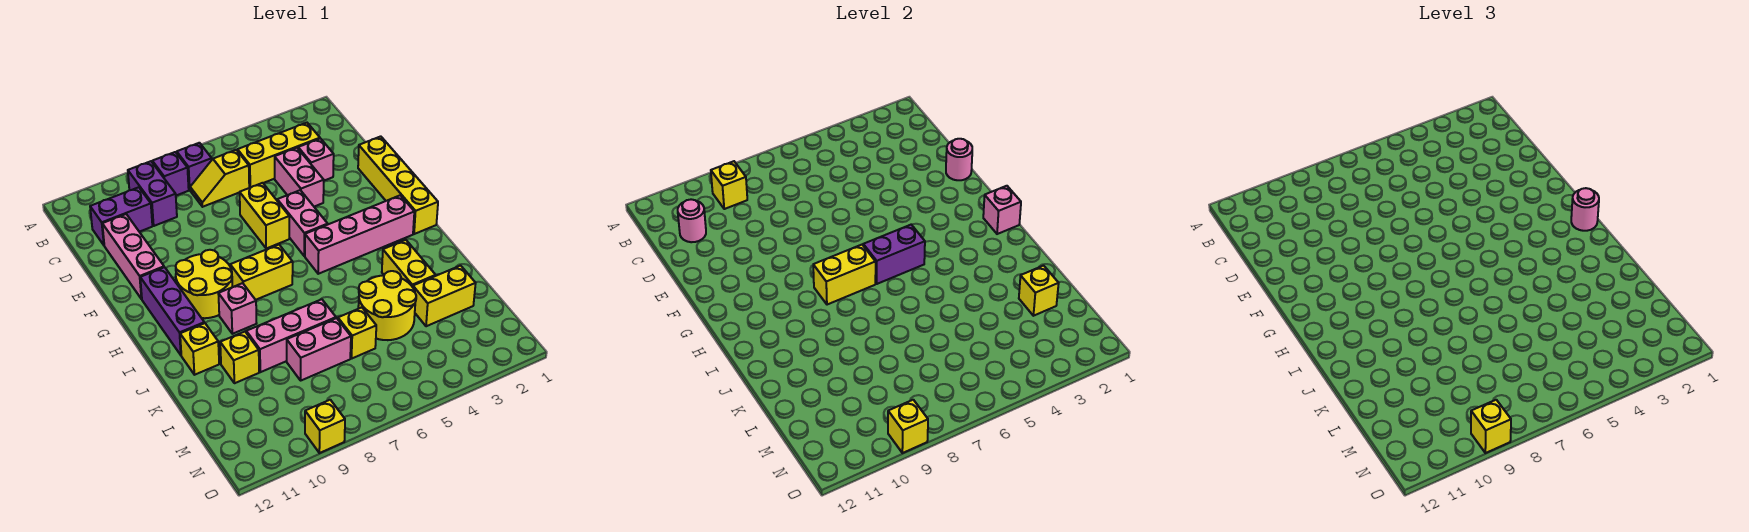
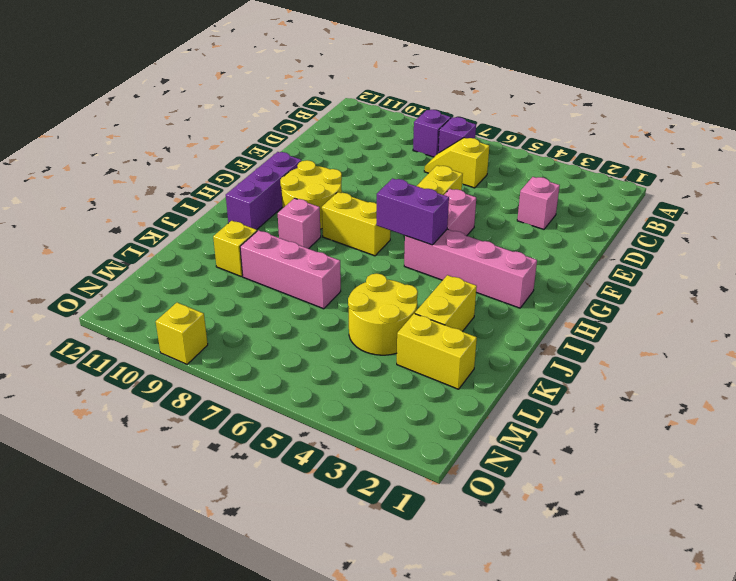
none -> purple 1x2 brick [128,161,177,226]
none -> yellow 1x3 brick [238,123,320,188]
none -> purple 1x2 brick [90,187,152,245]
none -> pink 1x2 brick [275,148,324,207]

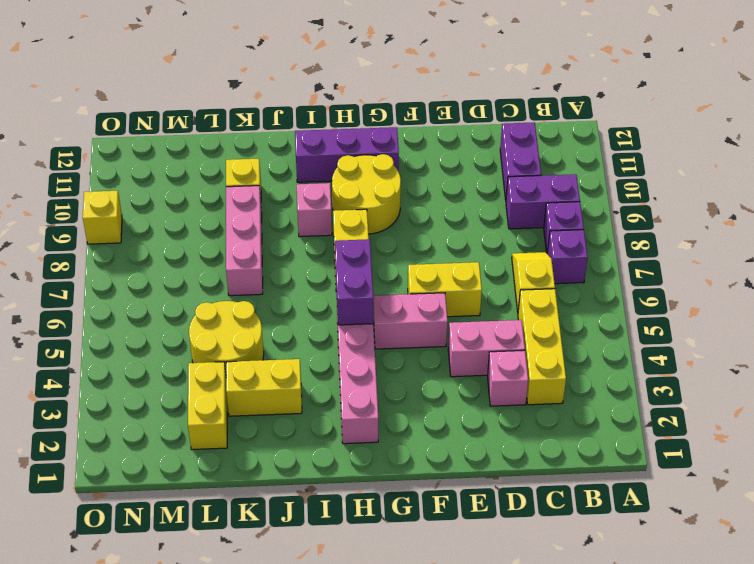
none -> pink 1x3 brick [102,214,164,299]
none -> yellow 1x4 brick [358,136,438,234]
none -> yellow 1x1 brick [180,323,219,375]
none -> yellow 1x1 brick [338,307,376,358]

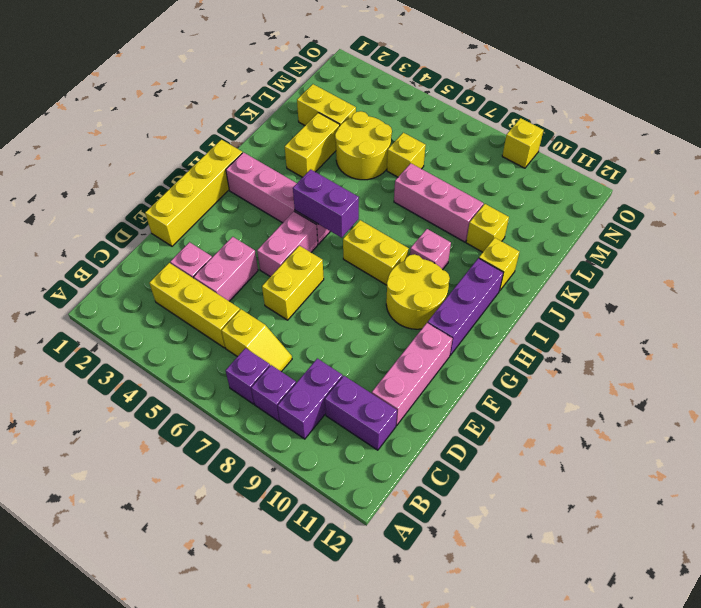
none -> pink 1x2 brick [287,318,351,380]
none -> yellow 1x1 brick [711,161,747,209]
none -> pink 1x1 round brick [678,199,706,242]
none -> pink 1x1 round brick [946,139,972,180]

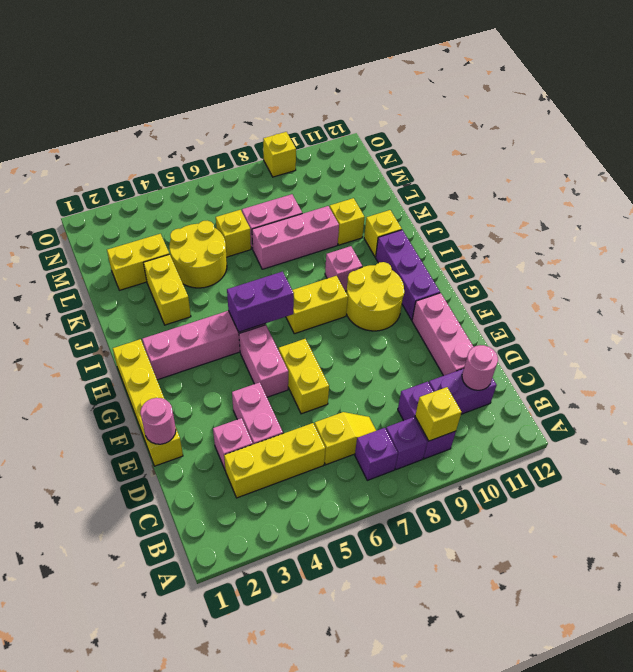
none -> pink 1x1 brick [983,186,1021,234]
none -> yellow 1x2 brick [813,245,876,305]
none -> yellow 1x1 brick [1019,266,1059,316]
none -> yellow 1x1 brick [888,400,928,453]

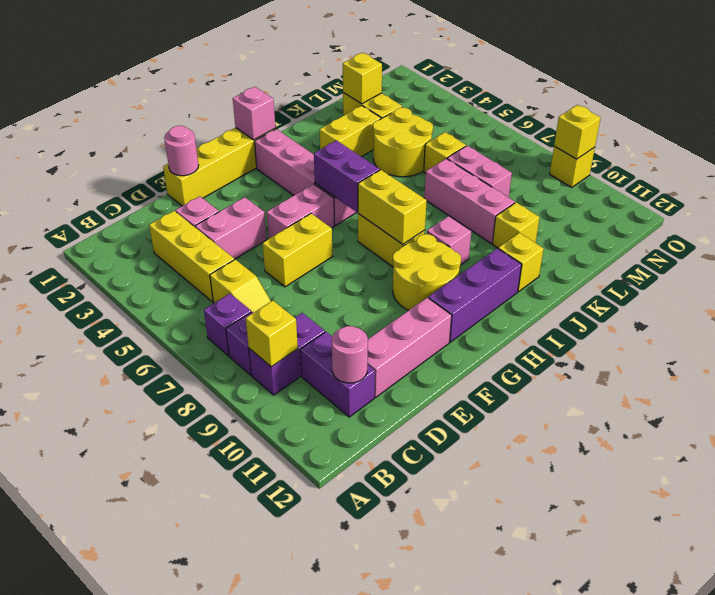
none -> pink 1x1 round brick [1571,188,1599,231]
none -> yellow 1x1 brick [1471,400,1511,453]

